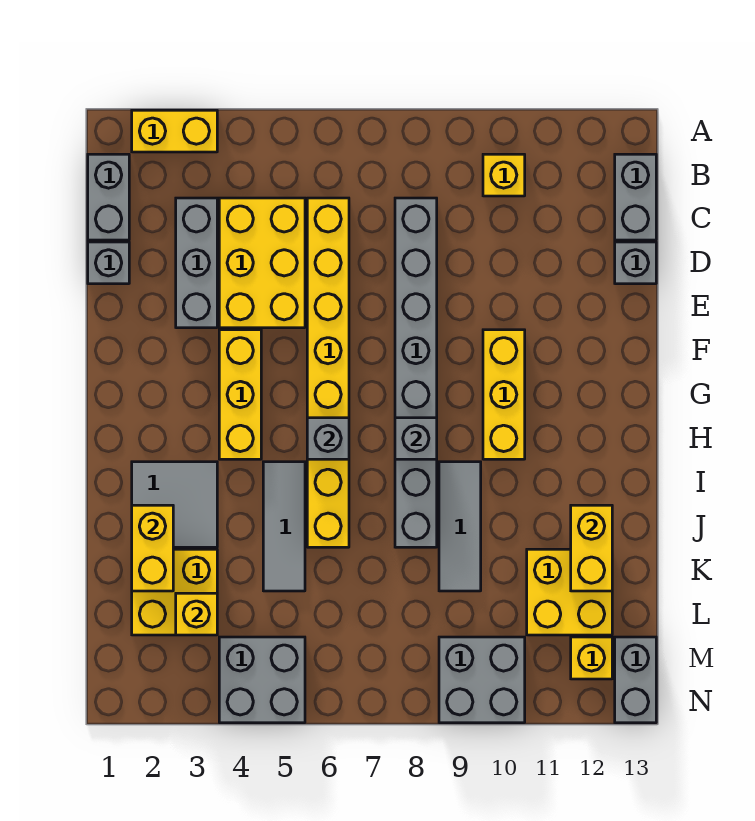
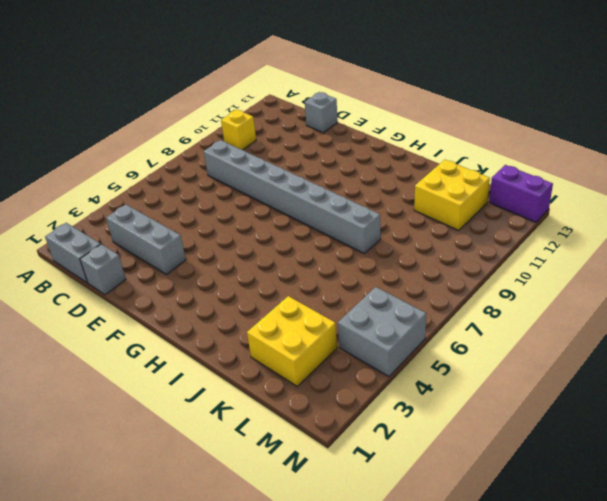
purple 1x2 brick [489,165,553,222] -> grey 1x2 brick [615,637,656,723]
none -> yellow 1x2 brick [132,110,217,152]
none -> grey 1x2 brick [615,154,656,240]
none -> yellow 2x3 brick [219,198,305,328]

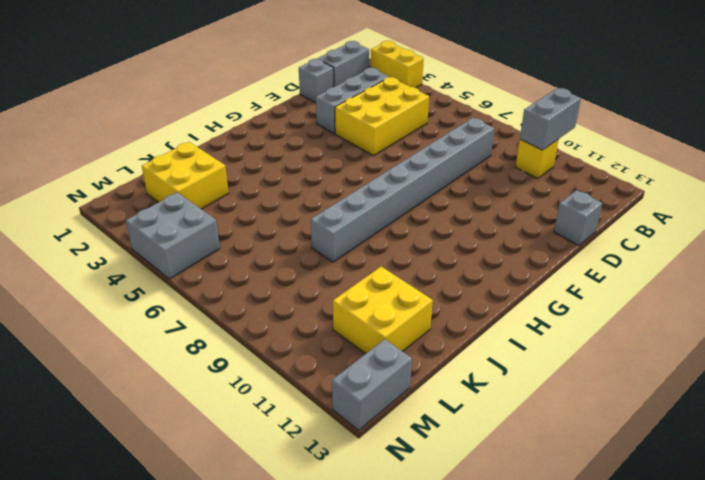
grey 1x2 brick [520,88,581,150] -> grey 1x2 brick moved to [615,154,656,240]
none -> yellow 1x8 brick [307,198,349,547]
none -> yellow 1x3 brick [219,330,261,459]
none -> yellow 1x3 brick [483,330,525,459]

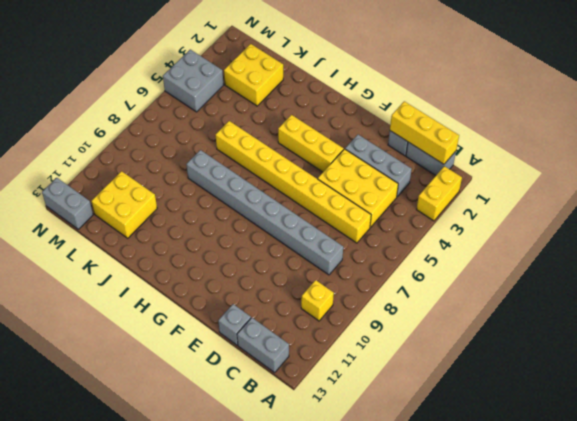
yellow 1x3 brick [390,101,459,164] -> yellow 1x3 brick moved to [483,330,525,459]
none -> grey 2x2 tile [132,462,217,547]
none -> grey 1x3 tile [263,462,305,591]
none -> grey 1x3 tile [439,462,481,591]

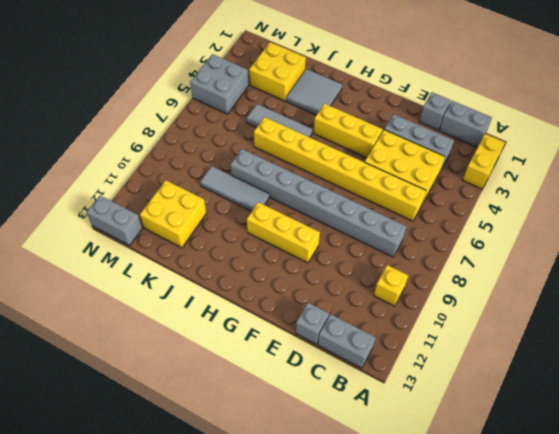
none -> grey 2x2 brick [439,637,525,723]
none -> yellow 1x1 brick [571,637,612,679]
none -> grey 1x1 brick [307,418,349,459]

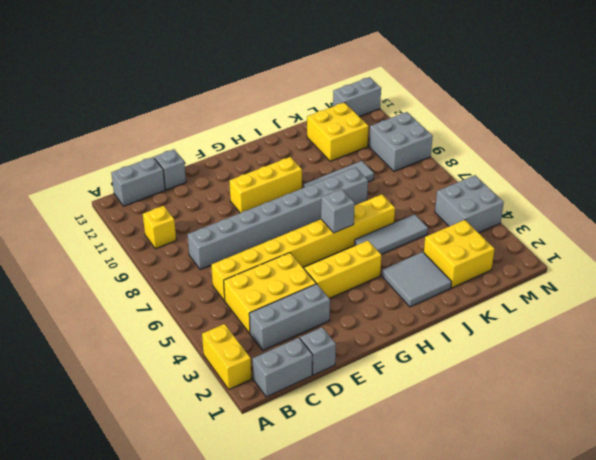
none -> yellow 1x1 brick [571,637,612,679]
none -> grey 1x1 brick [395,418,437,459]
none -> yellow 1x2 brick [132,505,173,591]

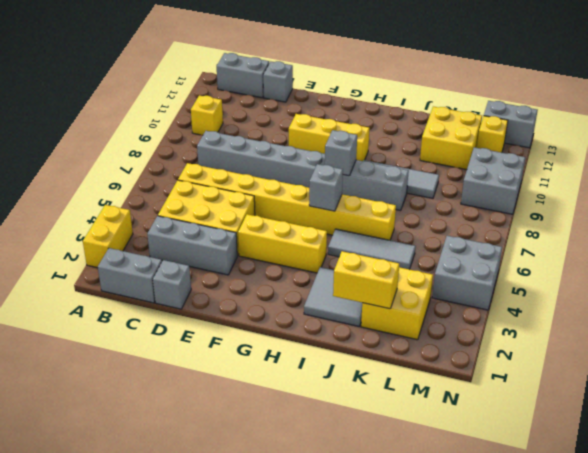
none -> yellow 1x2 brick [571,505,612,591]
none -> yellow 1x1 brick [176,593,217,635]

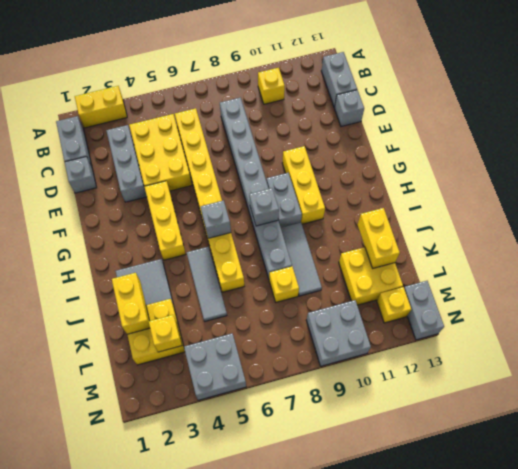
grey 1x2 brick [267,173,302,228] -> none
yellow 1x1 brick [269,267,299,302] -> none

